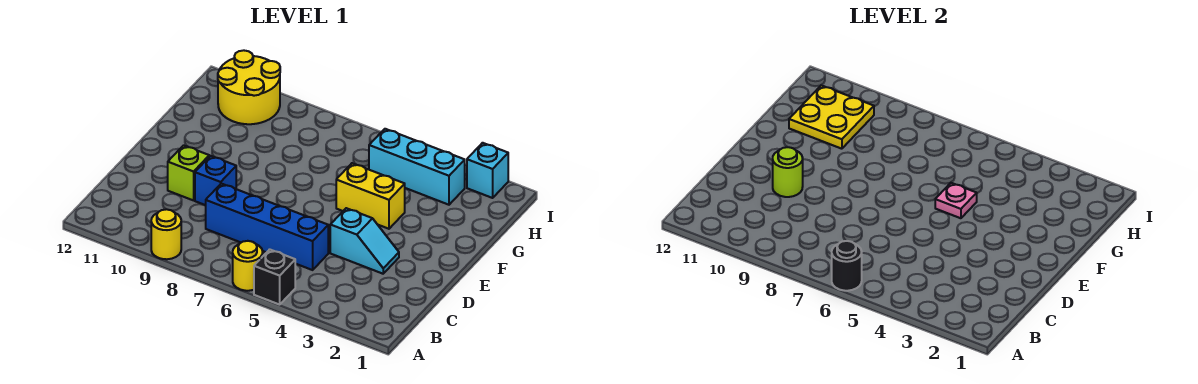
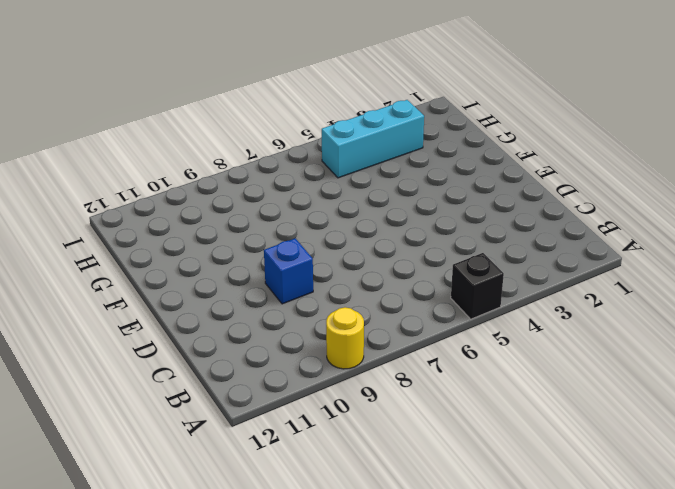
none -> yellow 1x1 round brick [233,241,263,291]
none -> blue 1x4 brick [206,184,328,270]
none -> cyan 1x2 slope [330,208,399,274]

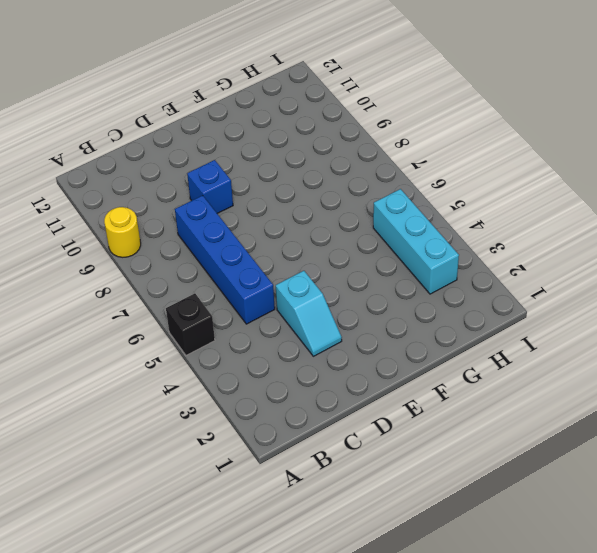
none -> yellow 1x1 round brick [233,241,263,291]
none -> lime 1x1 brick [168,145,209,200]
none -> yellow 1x2 brick [336,163,405,229]

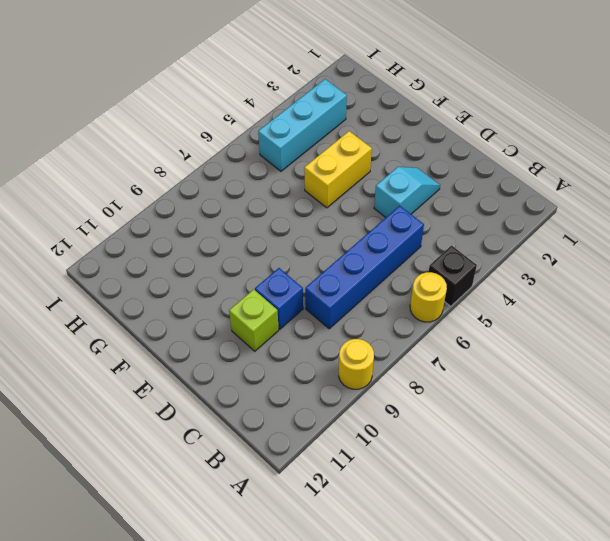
none -> yellow 2x2 round brick [218,50,280,124]
none -> cyan 1x1 brick [467,143,508,198]
none -> black 1x1 round brick [832,241,862,291]

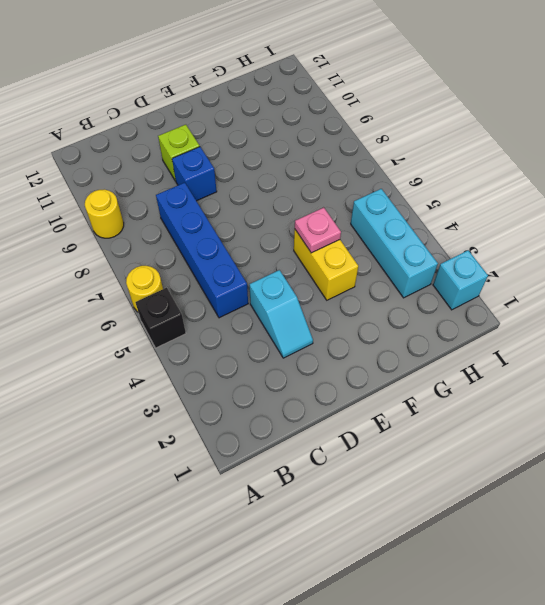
none -> yellow 2x2 round brick [218,50,280,124]
none -> black 1x1 round brick [832,241,862,291]
none -> lime 1x1 round brick [773,147,803,197]

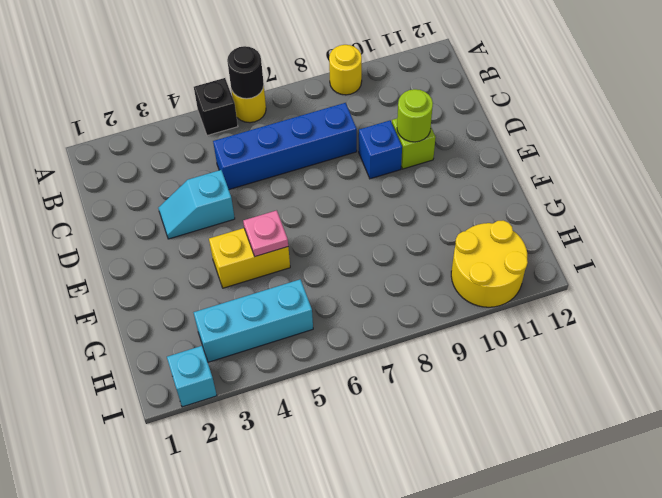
none -> yellow 2x2 plate [789,85,874,149]

